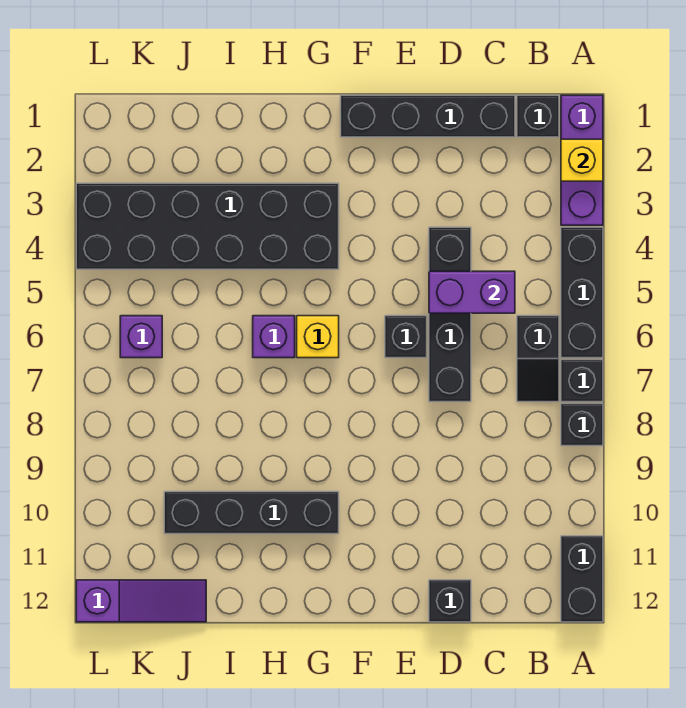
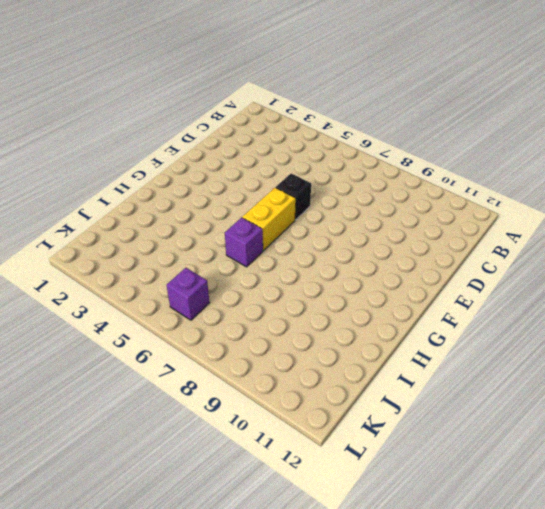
yellow 1x2 brick [242,188,296,250] -> yellow 1x1 brick [297,316,339,358]
none -> purple 1x3 brick [561,95,603,225]
none -> black 1x3 brick [561,227,603,358]
none -> black 1x1 brick [561,360,603,402]

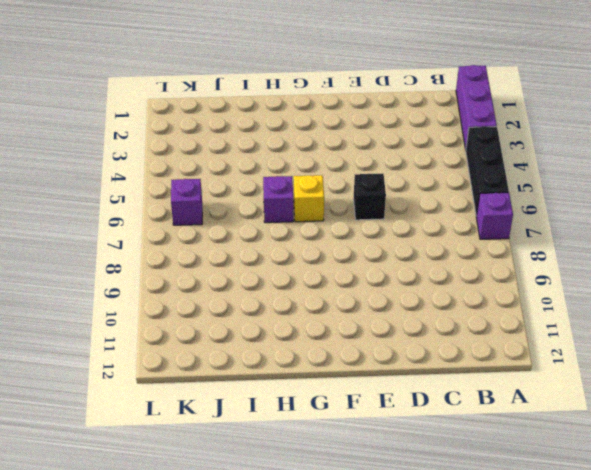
purple 1x1 brick [476,193,513,239] -> black 1x1 brick [561,360,603,402]
none -> black 1x1 brick [561,404,603,446]
none -> black 1x2 brick [561,536,603,622]
none -> black 1x1 brick [517,95,559,137]

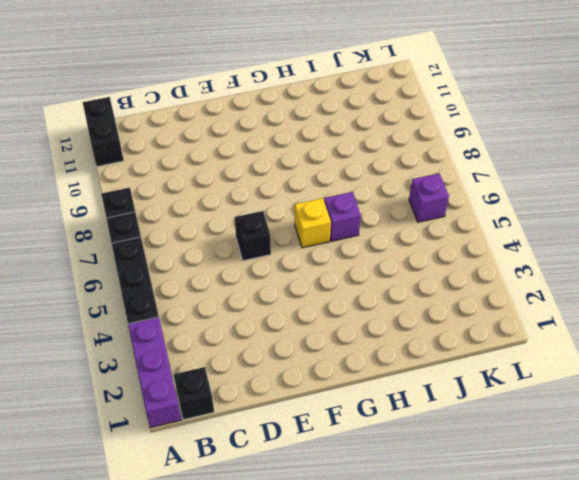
none -> black 1x2 slope [517,316,559,402]
none -> black 1x4 brick [341,95,515,137]
none -> black 1x4 brick [429,227,471,402]

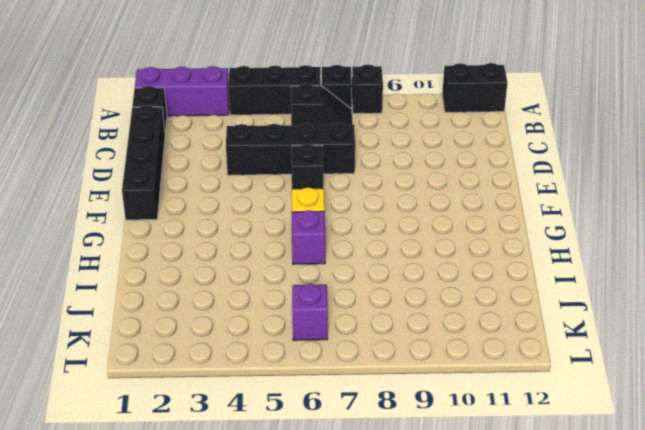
none -> black 1x1 brick [429,580,471,622]
none -> black 2x6 brick [76,183,339,269]
none -> black 1x4 brick [164,492,339,534]

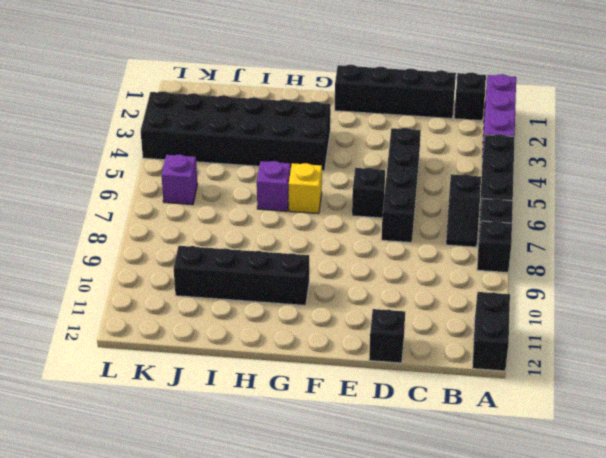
none -> purple 1x3 slope [76,580,206,622]
none -> yellow 1x1 brick [561,139,603,181]
none -> purple 1x2 brick [429,271,515,313]

